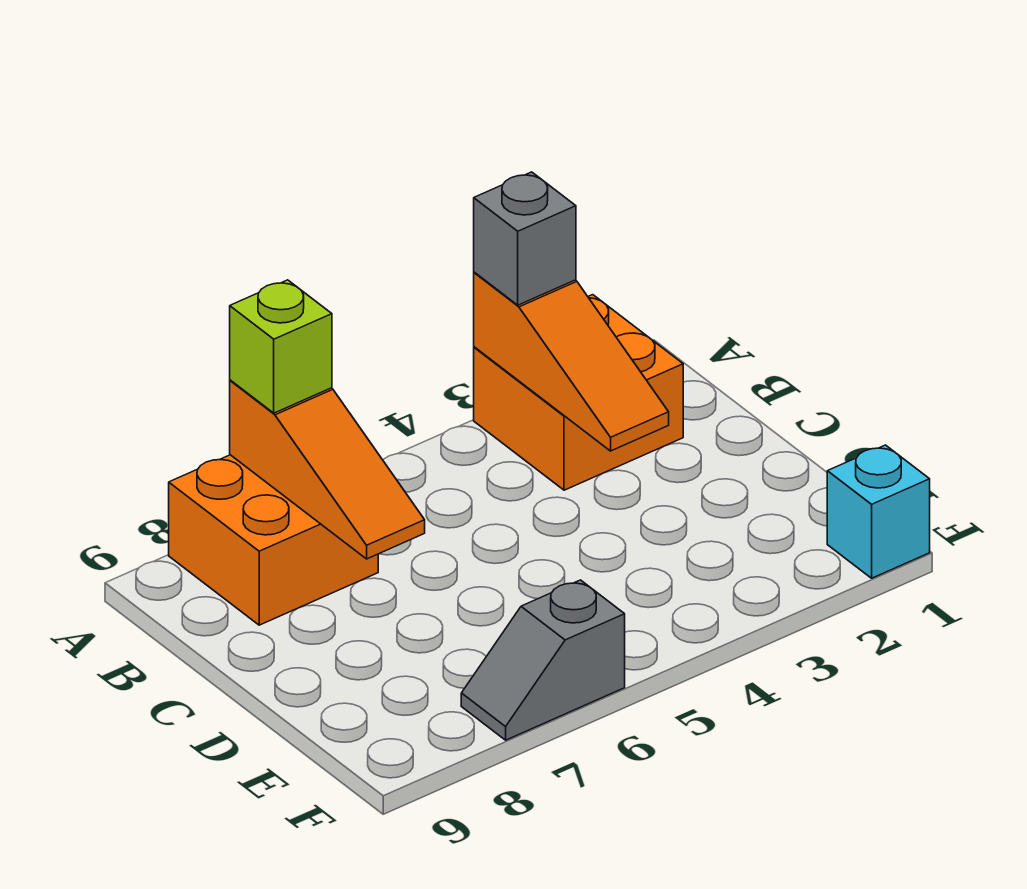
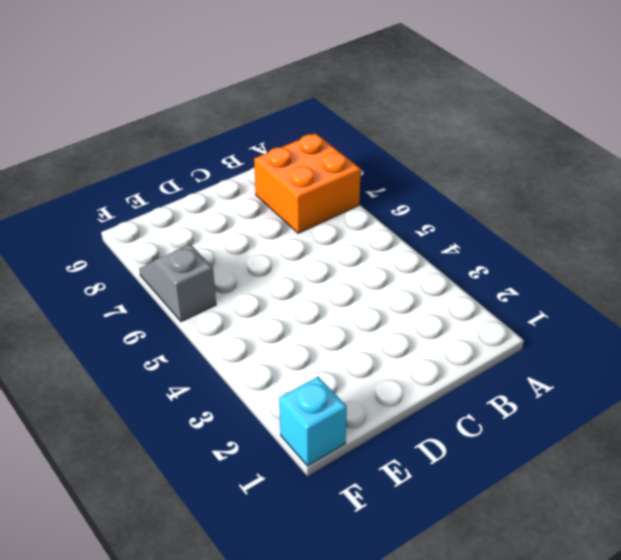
none -> orange 2x2 brick [474,295,683,490]
none -> orange 1x3 slope [474,272,669,451]

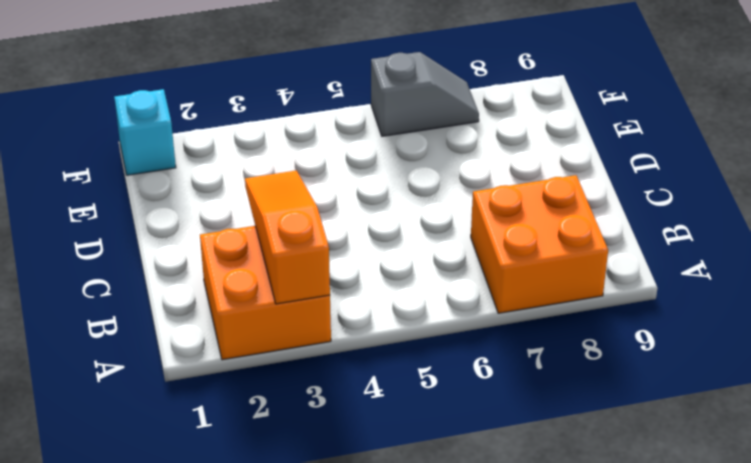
none -> orange 1x3 slope [230,380,425,559]
none -> grey 1x1 brick [474,172,576,305]

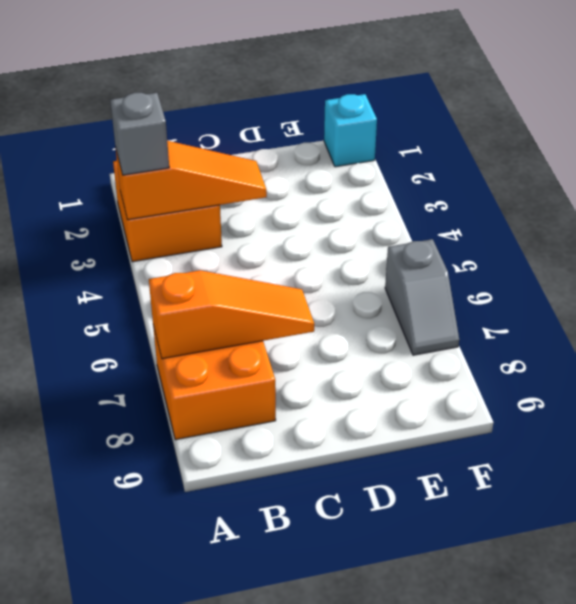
none -> lime 1x1 brick [230,280,332,413]

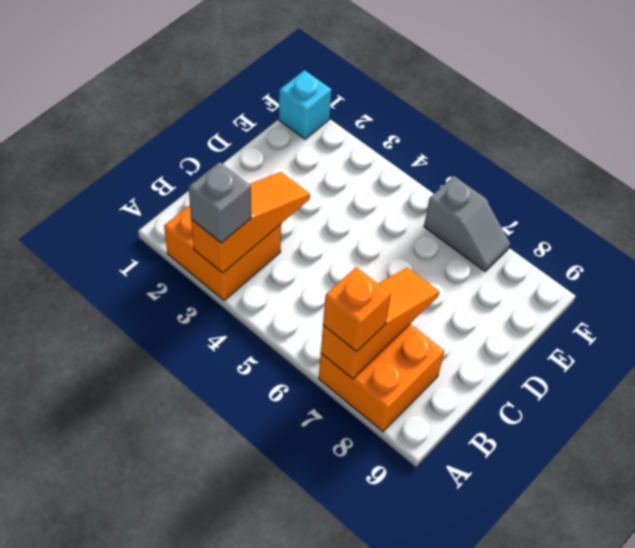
orange 1x1 brick [323,267,391,352] -> lime 1x1 brick [230,280,332,413]

